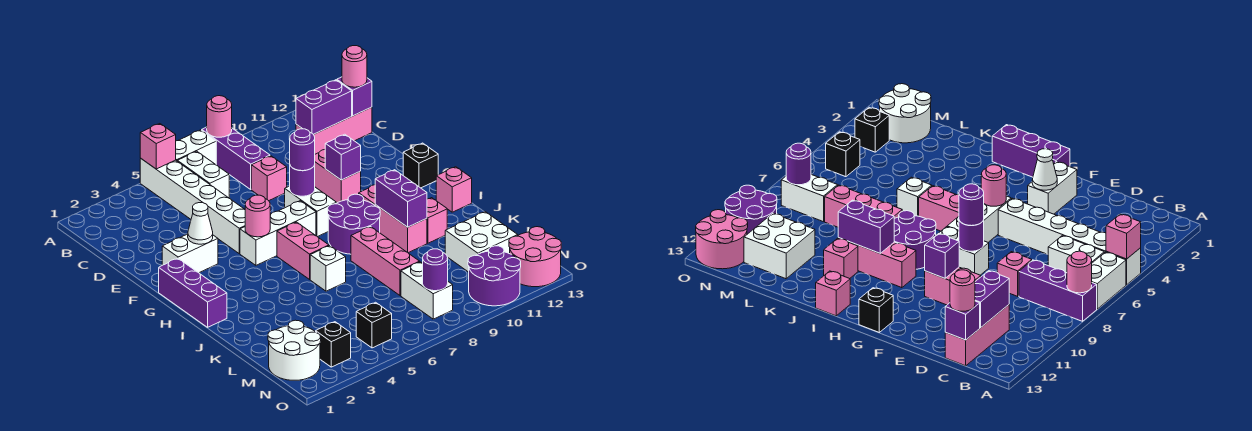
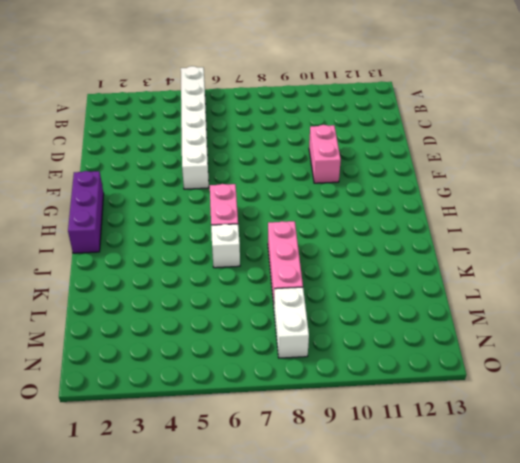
none -> white 1x2 brick [176,130,216,164]
none -> purple 1x3 brick [202,127,270,189]
none -> white 1x2 brick [177,151,229,198]
none -> pink 1x3 brick [296,107,372,154]

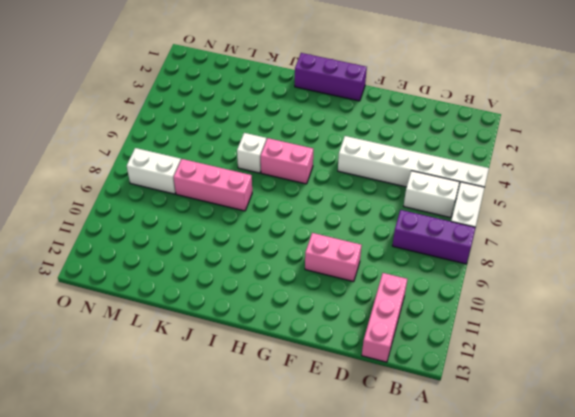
none -> pink 1x1 brick [251,156,287,201]
none -> white 1x2 brick [162,234,218,273]
none -> white 1x2 brick [285,186,337,237]
none -> white 1x3 brick [240,201,316,265]

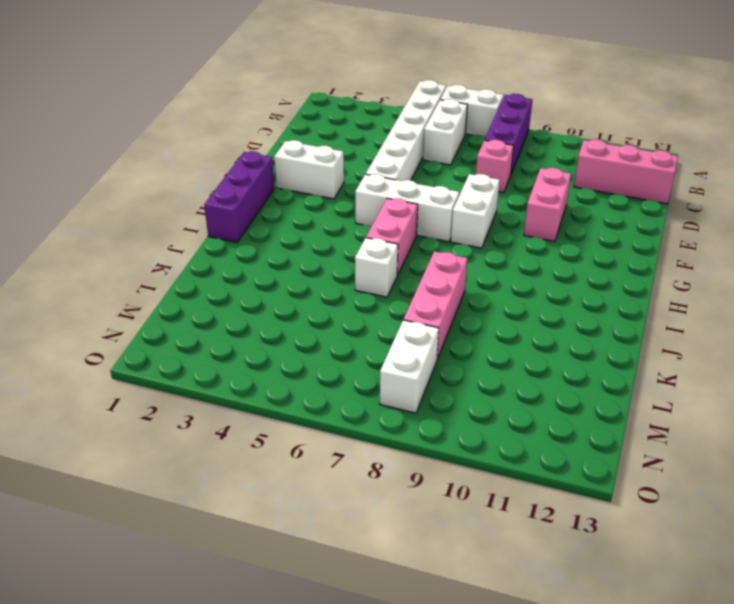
none -> black 1x1 brick [403,143,438,188]
none -> purple 2x2 round brick [328,194,380,254]
none -> pink 1x3 brick [359,185,427,253]
none -> pink 1x1 brick [436,167,472,212]

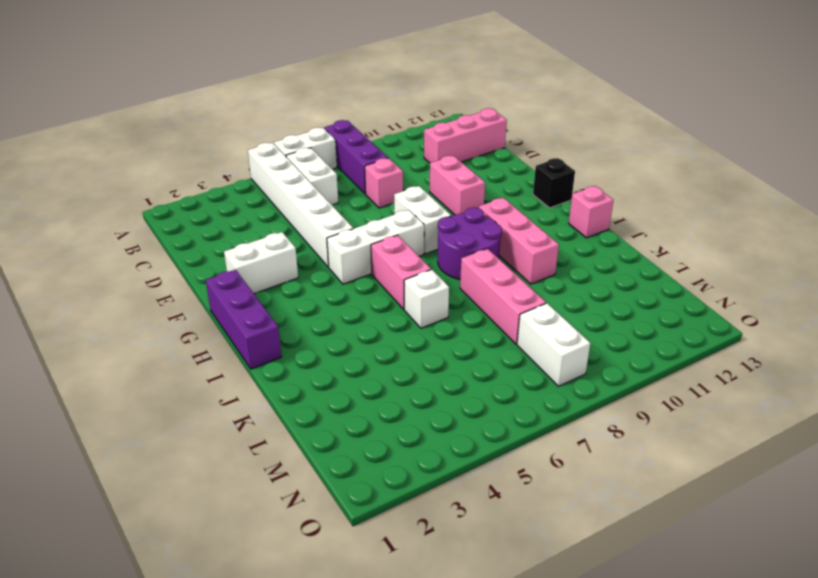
none -> pink 1x1 brick [427,198,447,243]
none -> white 2x2 brick [445,212,518,272]
none -> white 2x2 round brick [268,320,321,380]
none -> black 1x1 brick [316,322,351,367]

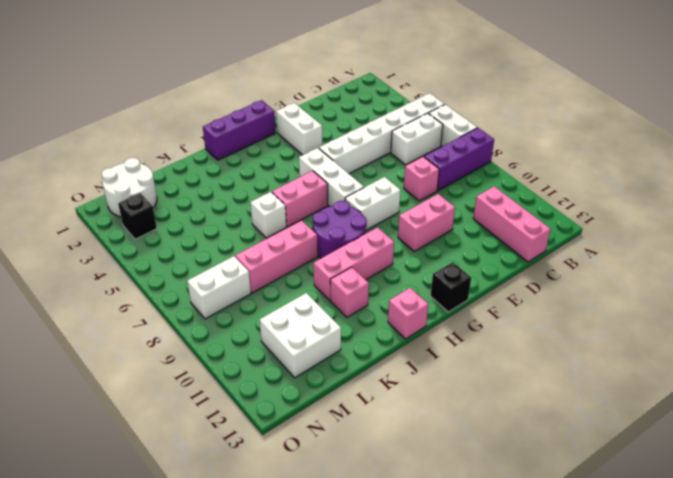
none -> black 1x1 brick [356,302,392,348]
none -> purple 2x2 round brick [468,246,521,306]
none -> pink 2x2 round brick [509,227,561,287]
none -> pink 1x1 brick [140,124,176,169]

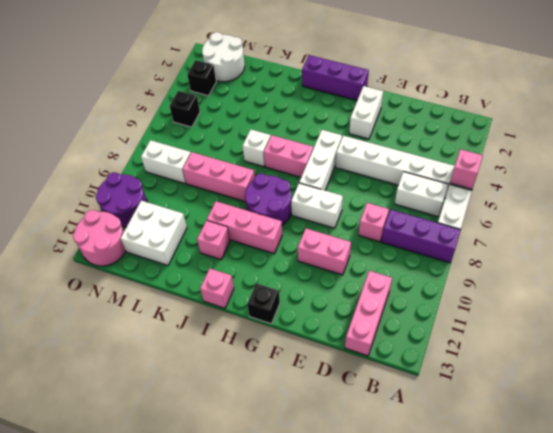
none -> pink 1x1 round brick [207,96,232,137]
none -> purple 1x2 brick [296,80,352,134]
none -> purple 1x1 brick [337,77,372,116]
none -> white 1x1 cone [188,203,213,244]

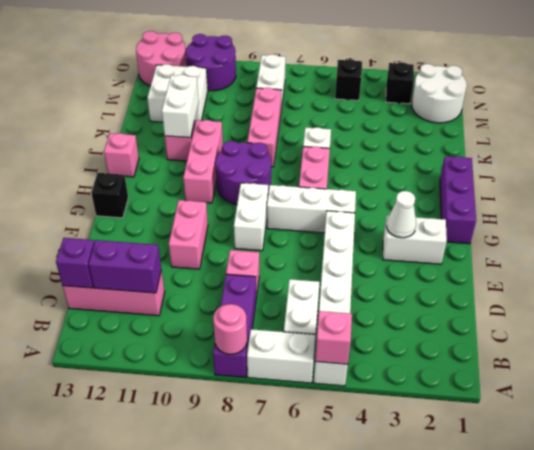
white 1x2 brick [162,75,199,138] -> none
none -> purple 1x1 round brick [290,165,315,196]
none -> purple 1x1 brick [325,134,361,180]
none -> pink 1x1 round brick [245,195,270,237]
none -> purple 1x2 brick [375,170,427,227]

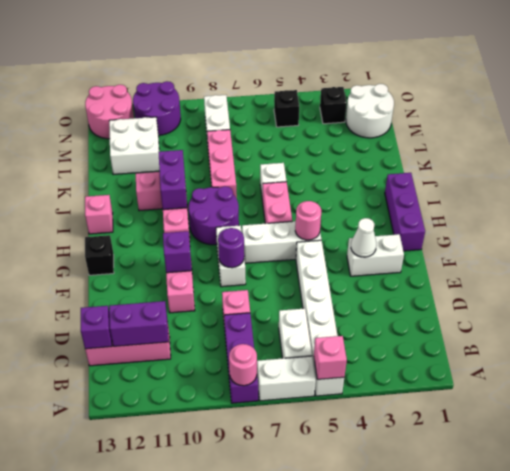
none -> purple 1x1 round brick [422,249,448,291]
none -> pink 1x1 round brick [342,46,367,87]
none -> purple 1x1 round brick [290,129,315,171]

